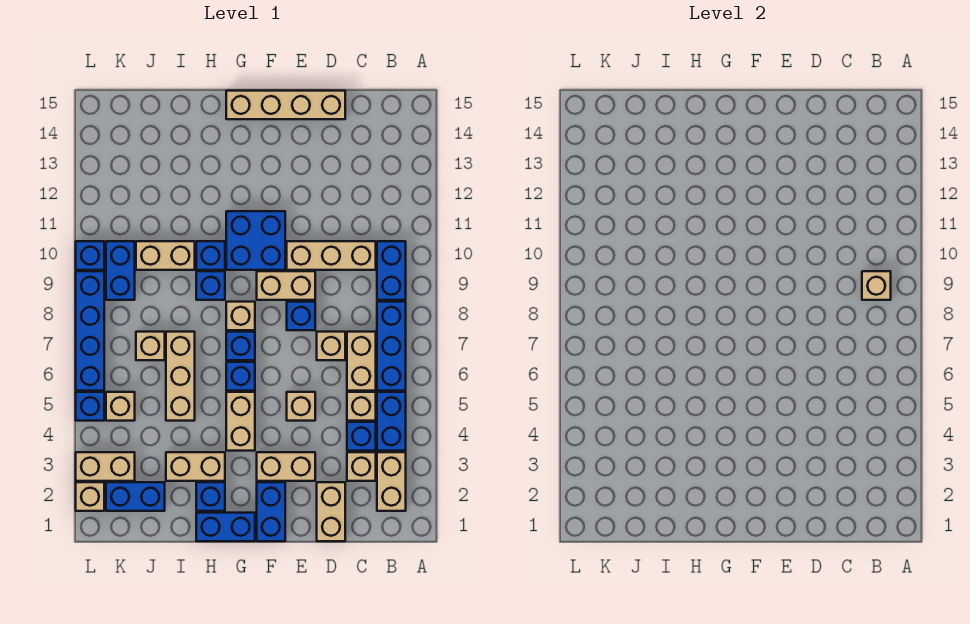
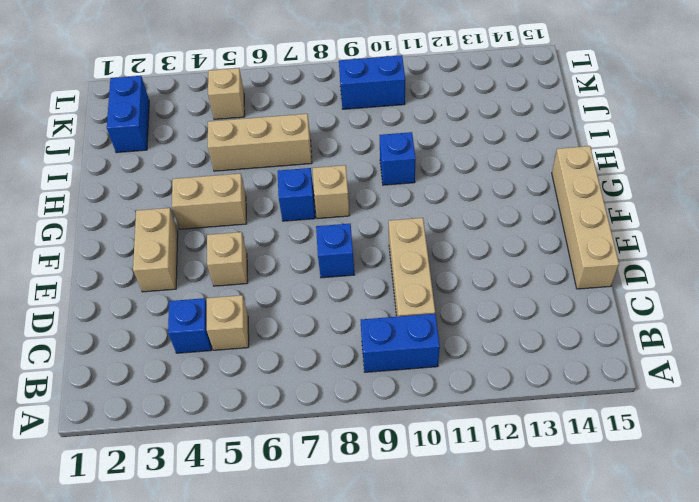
none -> tan 1x2 brick [377,452,406,511]
none -> blue 1x2 brick [377,392,406,451]
none -> blue 1x3 brick [377,302,406,391]
none -> tan 1x1 brick [347,452,376,481]

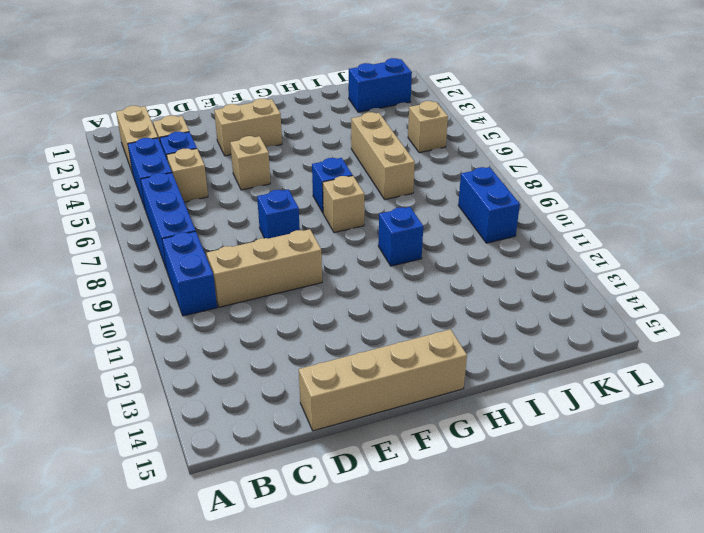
none -> tan 1x2 brick [347,332,376,391]
none -> tan 1x2 brick [317,482,345,541]
none -> tan 1x1 brick [317,332,345,360]
none -> tan 1x2 brick [257,271,315,300]

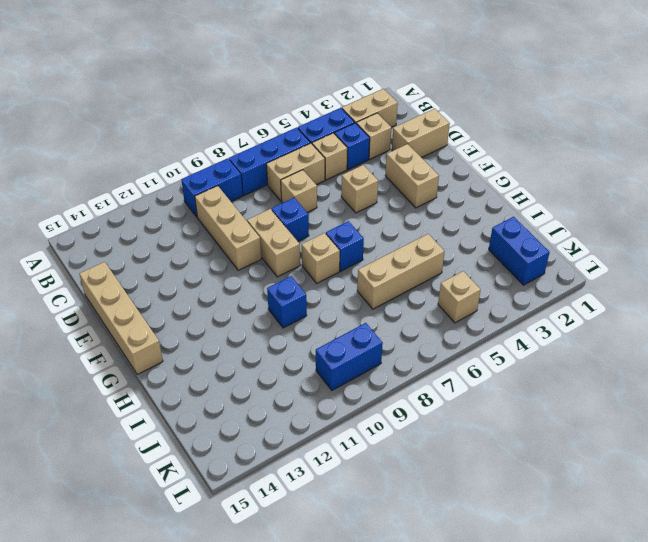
none -> blue 1x2 brick [257,482,285,541]
none -> blue 2x2 brick [226,211,285,270]
none -> blue 1x2 brick [196,513,255,541]
none -> tan 1x2 brick [226,392,255,451]

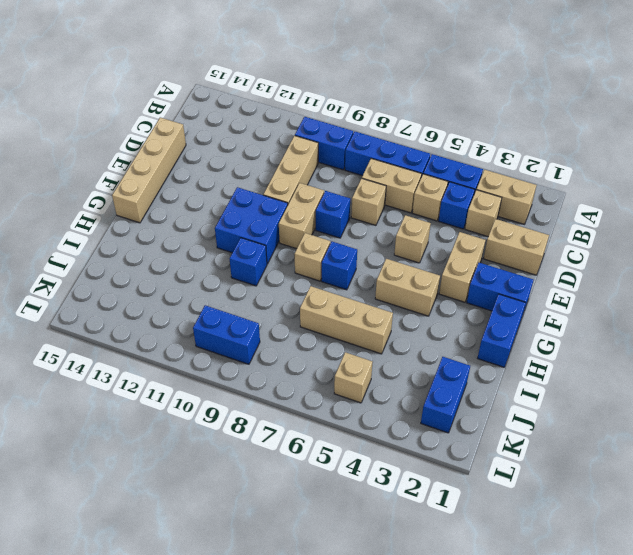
none -> blue 1x1 brick [226,362,255,391]
none -> blue 1x1 brick [196,482,225,511]
none -> tan 1x2 brick [166,452,225,481]
none -> blue 1x1 brick [196,271,225,300]

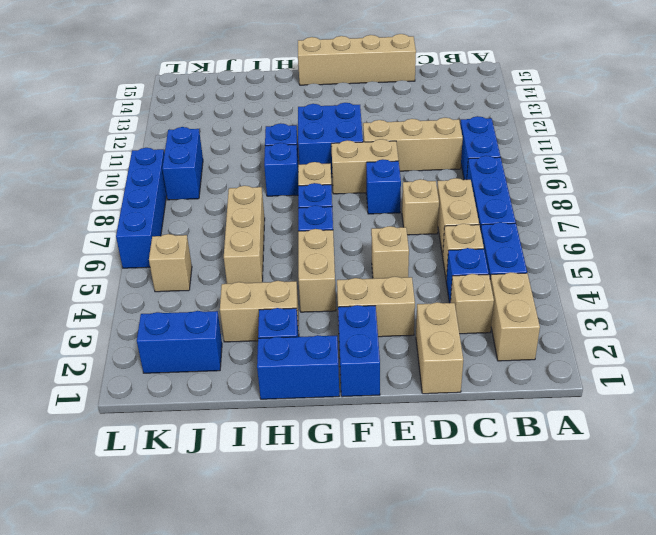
none -> tan 1x2 brick [136,241,195,270]
none -> tan 1x1 brick [136,332,165,360]
none -> tan 1x2 brick [76,452,135,481]
none -> tan 1x1 brick [76,482,104,511]

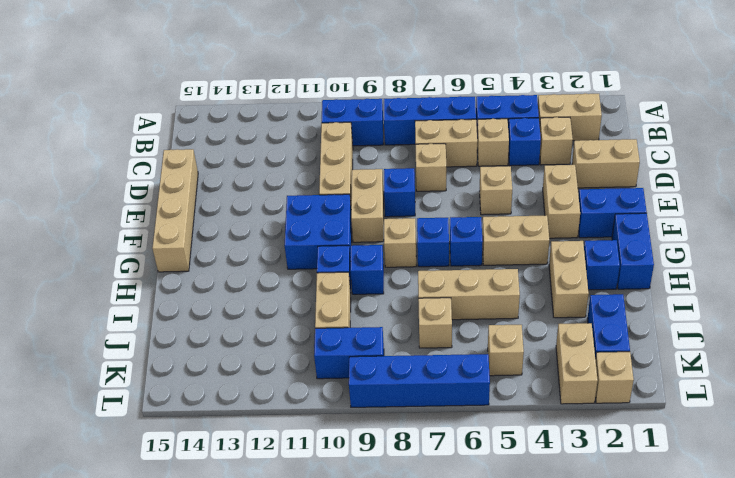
none -> blue 1x1 brick [76,392,104,421]
none -> blue 1x1 brick [76,241,104,270]
none -> tan 1x1 brick [862,271,891,300]

